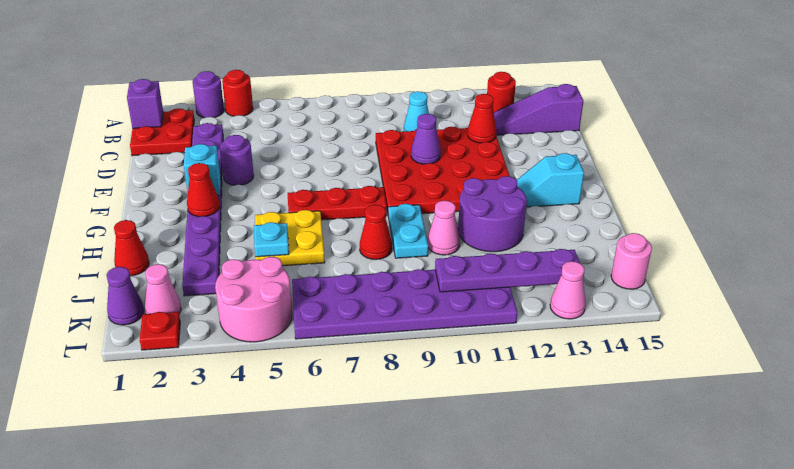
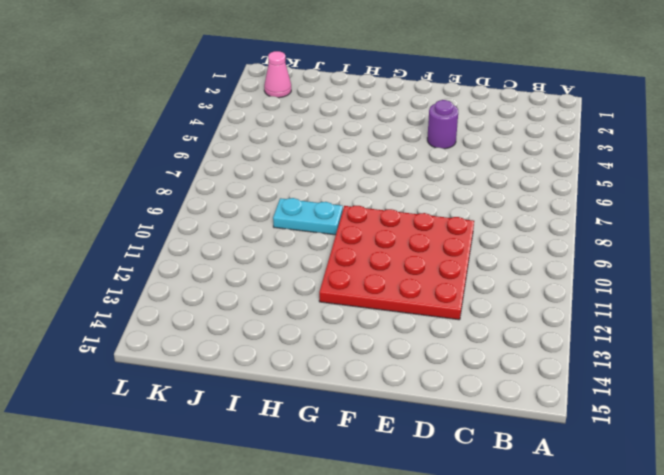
none -> purple 1x1 round brick [193,71,224,118]
none -> red 1x1 round brick [222,70,253,116]
none -> red 2x2 plate [130,108,194,156]
none -> red 1x1 round brick [487,72,516,112]

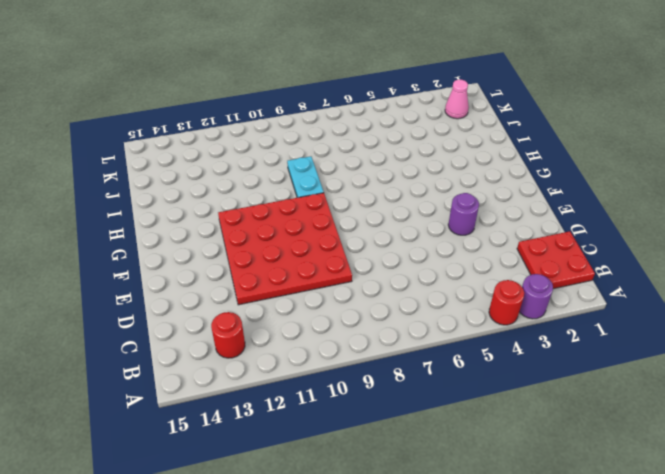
none -> purple 1x8 plate [182,123,223,296]
none -> cyan 1x1 cone [404,91,429,132]
none -> purple 1x3 slope [494,84,583,135]
none -> red 1x3 plate [288,186,387,220]

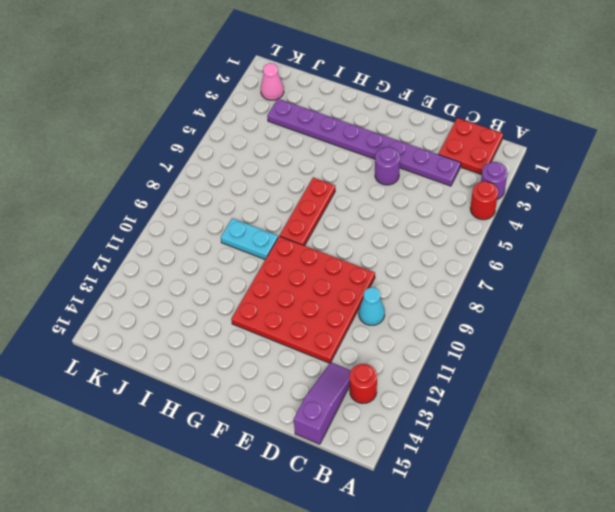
none -> cyan 1x2 slope [517,153,584,207]
none -> yellow 2x2 plate [255,210,325,266]
none -> purple 2x2 round brick [458,176,527,252]
none -> red 1x1 cone [114,220,149,276]

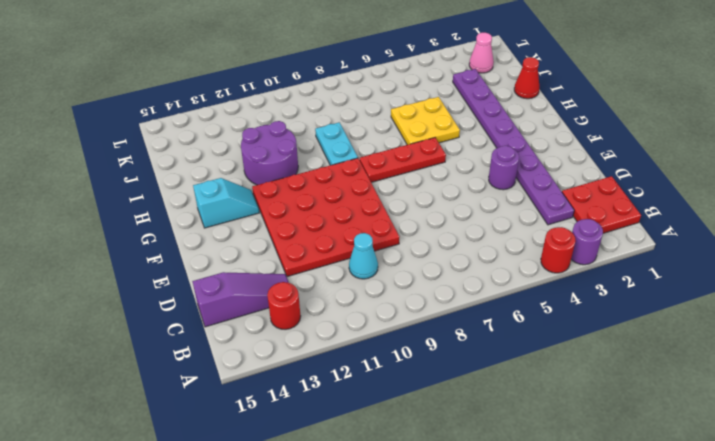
none -> red 1x1 cone [360,205,392,259]
none -> pink 1x1 cone [428,201,460,255]
none -> purple 1x1 cone [107,267,144,325]
none -> pink 2x2 round brick [215,257,292,342]

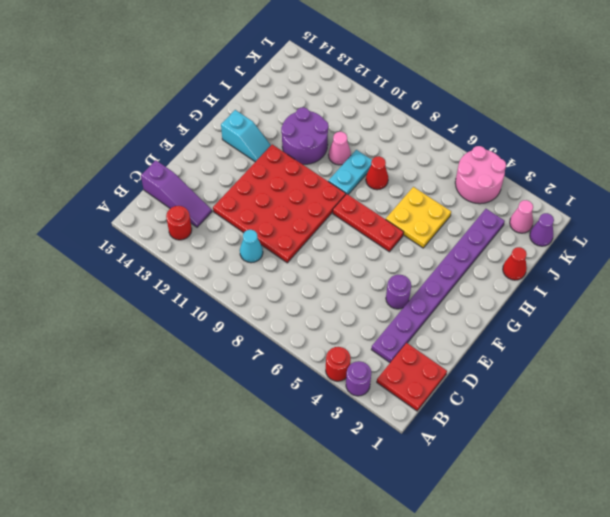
none -> purple 2x6 plate [292,269,517,339]
none -> pink 1x1 round brick [611,233,652,289]
none -> red 1x1 plate [140,312,180,350]
none -> pink 1x1 cone [550,261,586,319]

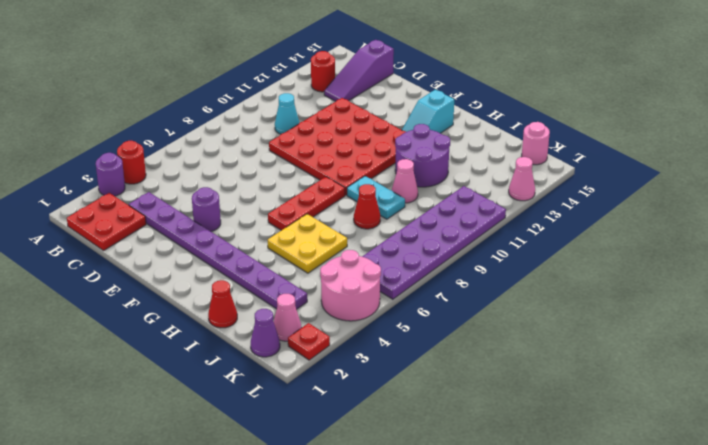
none -> purple 1x1 brick [127,79,163,128]
none -> red 1x1 cone [468,94,497,143]
none -> purple 1x1 cone [411,114,441,164]
none -> cyan 1x1 brick [184,144,221,196]

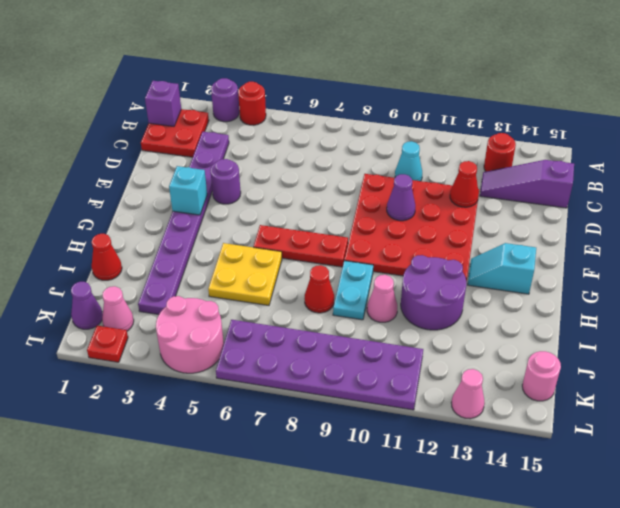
none -> red 1x1 cone [187,163,220,217]
none -> cyan 1x1 plate [254,222,289,257]
none -> purple 1x4 plate [435,249,580,292]

